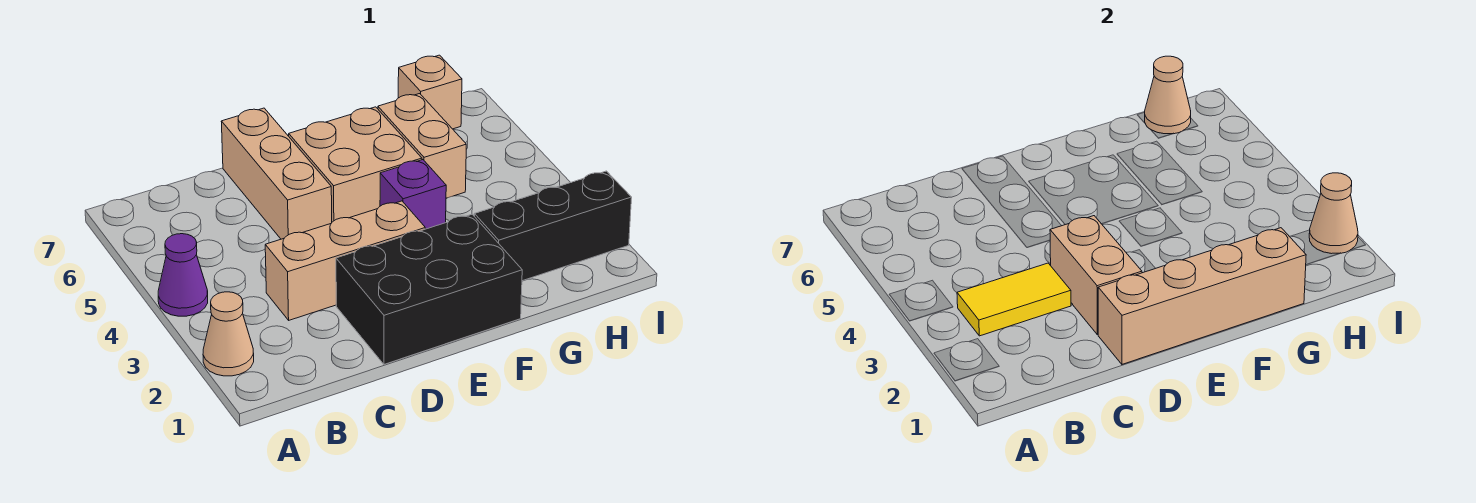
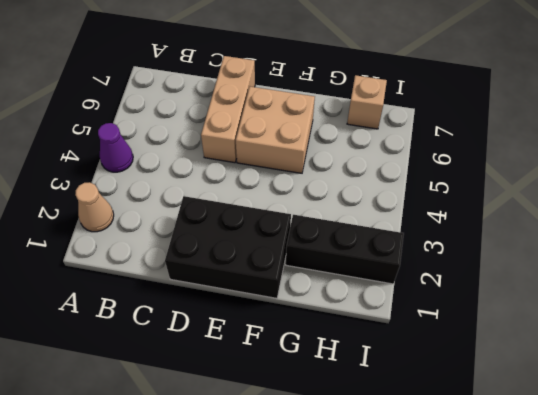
none -> tan 1x3 brick [265,201,425,320]
none -> purple 1x1 brick [380,160,446,229]
none -> tan 1x2 brick [378,94,466,198]

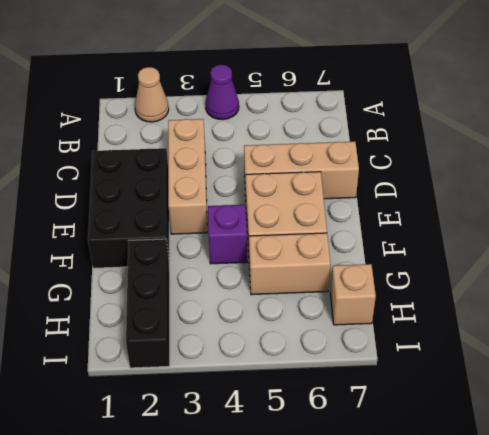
none -> yellow 1x2 tile [957,263,1071,336]
none -> tan 1x4 brick [1098,228,1306,364]
none -> tan 1x2 brick [1050,216,1142,335]

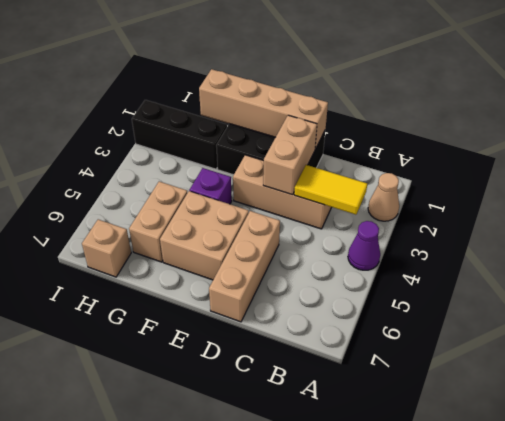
none -> tan 1x1 cone [1145,56,1191,134]
none -> tan 1x1 cone [1309,173,1358,254]

